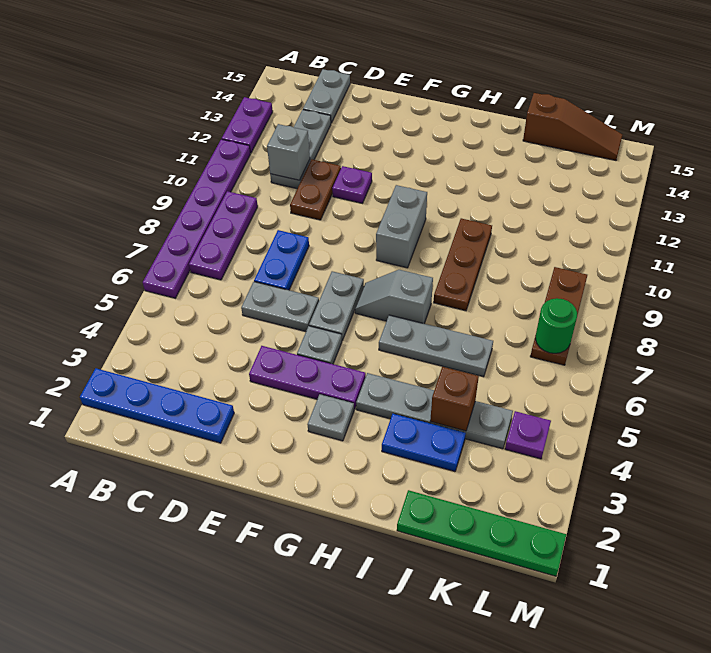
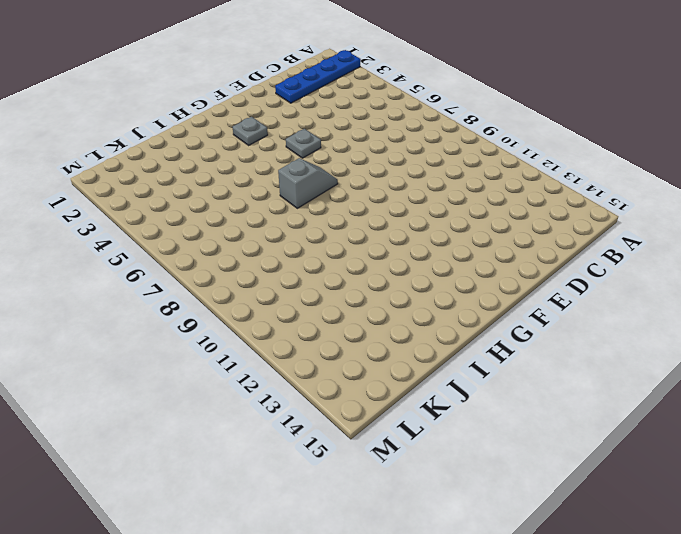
none -> purple 1x6 plate [143,139,251,298]
none -> purple 1x2 plate [222,97,273,153]
none -> purple 1x3 plate [189,191,258,280]

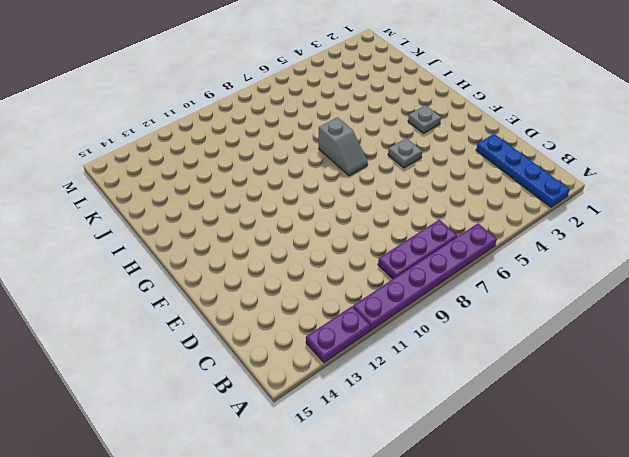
none -> grey 1x3 plate [270,110,331,189]
none -> grey 1x2 plate [303,69,350,123]
none -> grey 1x2 plate [241,282,319,332]

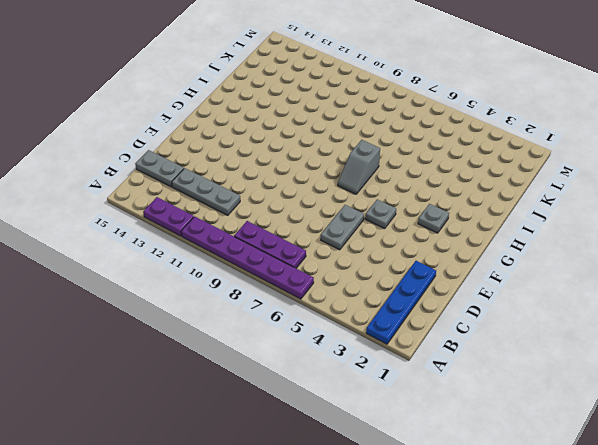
none -> blue 1x2 plate [254,230,309,290]
none -> brown 1x2 plate [290,159,341,220]
none -> purple 1x3 plate [249,346,366,409]

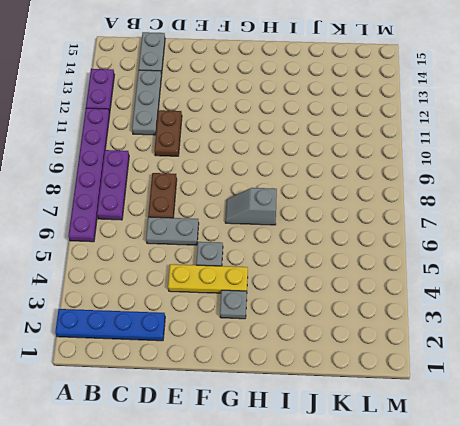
brown 1x2 plate [148,173,177,218] -> blue 1x2 plate [254,230,309,290]
yellow 1x3 plate [168,264,248,293] -> purple 1x3 plate [249,346,366,409]
none -> purple 1x1 plate [332,166,372,203]
none -> grey 1x2 plate [309,271,364,340]
none -> grey 1x2 brick [376,185,427,268]

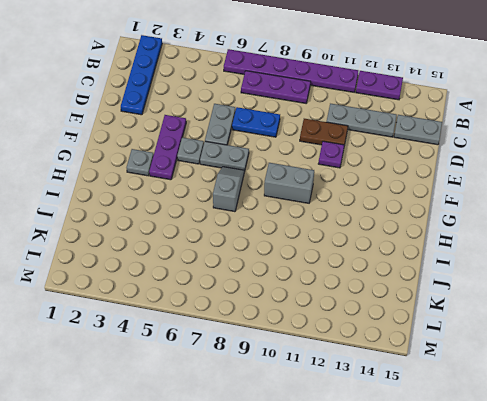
none -> grey 1x4 plate [356,373,513,449]
none -> grey 1x3 plate [379,315,493,377]
none -> blue 1x2 plate [382,414,466,472]

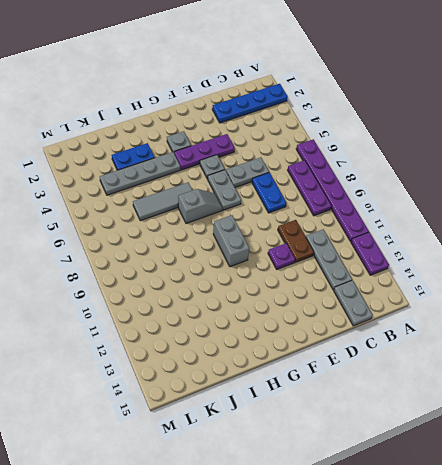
grey 1x3 tile [133,183,192,221] -> grey 1x3 plate [379,315,493,377]
none -> brown 1x3 plate [434,218,492,311]
none -> green 1x4 plate [397,490,566,576]
none -> brown 1x3 slope [523,93,622,160]

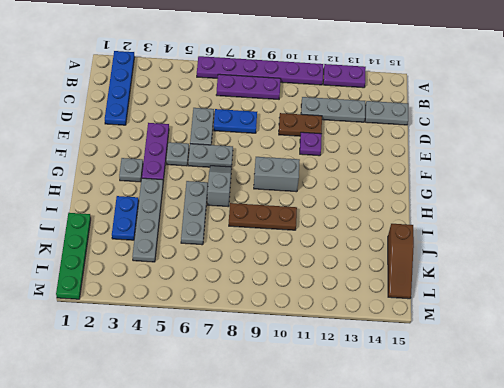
none -> purple 1x1 plate [505,411,551,459]
none -> brown 1x3 plate [530,267,587,365]
none -> grey 1x1 brick [267,124,310,180]

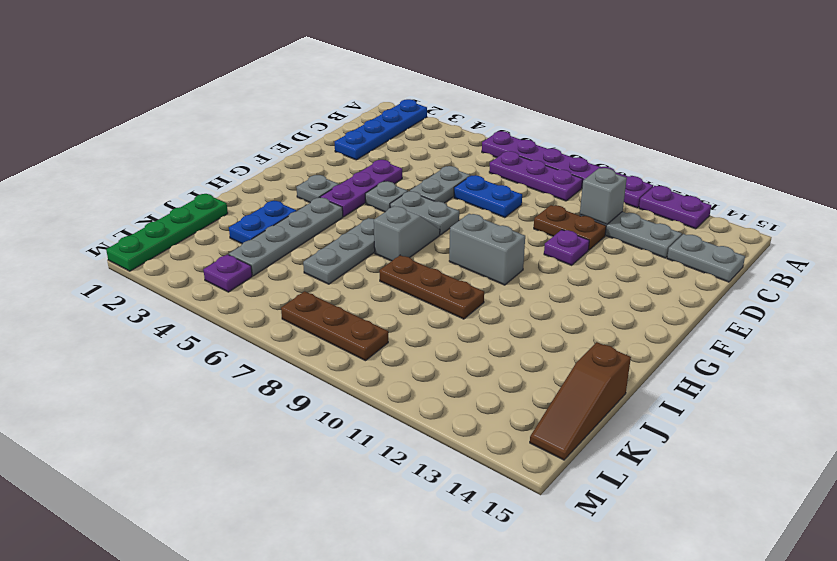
none -> brown 1x1 brick [430,367,479,431]
none -> green 1x1 round brick [535,298,577,353]

